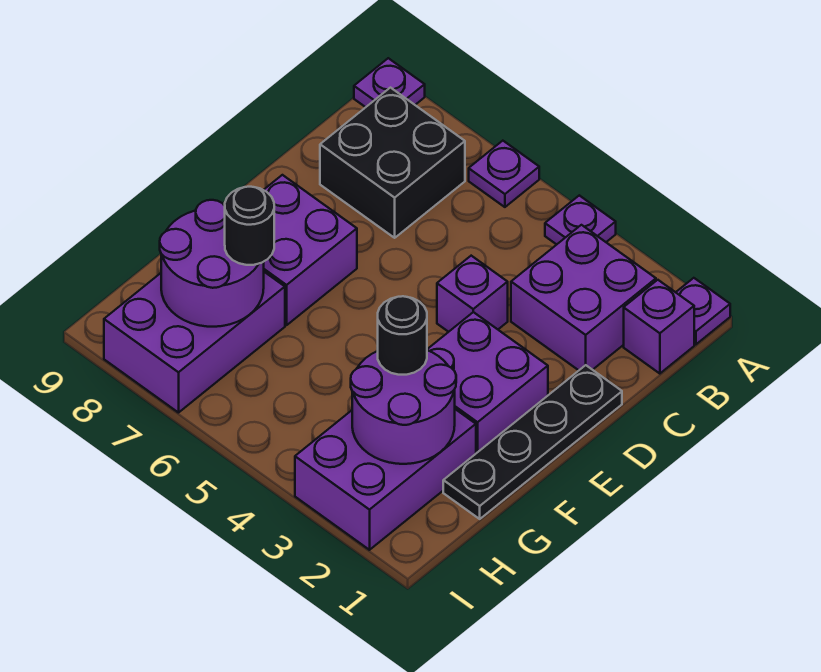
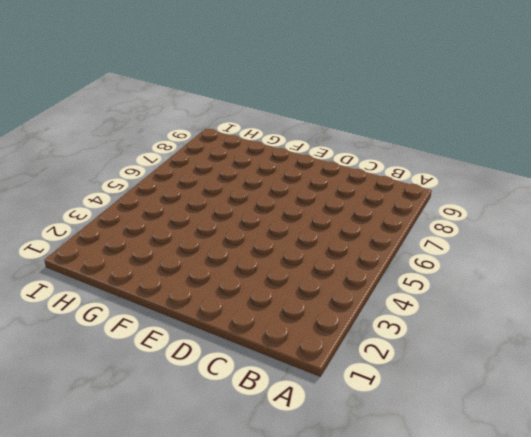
none -> purple 1x1 plate [676,278,730,344]
none -> purple 1x1 plate [545,195,616,245]
none -> purple 1x1 plate [469,141,539,207]

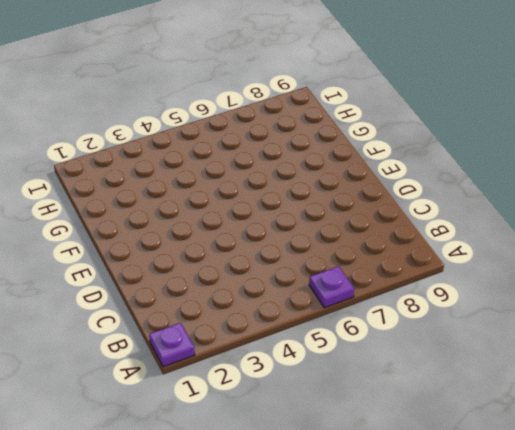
none -> purple 1x1 plate [545,195,616,245]
none -> purple 1x1 plate [354,58,425,107]
none -> purple 1x1 brick [624,280,694,374]

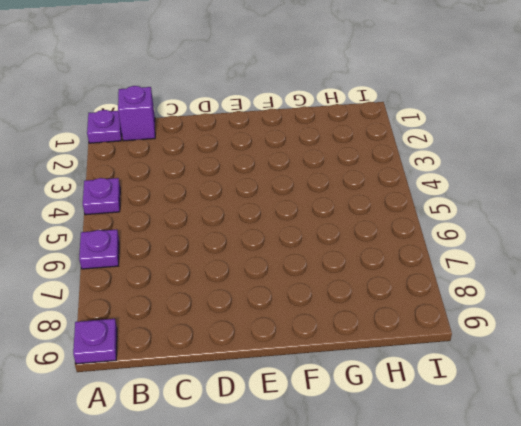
none -> purple 2x2 brick [511,225,656,370]
none -> black 2x2 brick [320,88,465,238]
none -> black 1x4 plate [443,365,622,519]

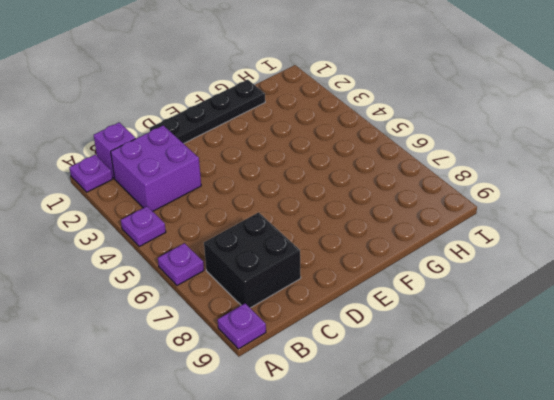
none -> purple 1x1 brick [437,256,508,332]
none -> purple 2x2 brick [427,312,548,453]
none -> purple 2x2 brick [264,175,357,325]

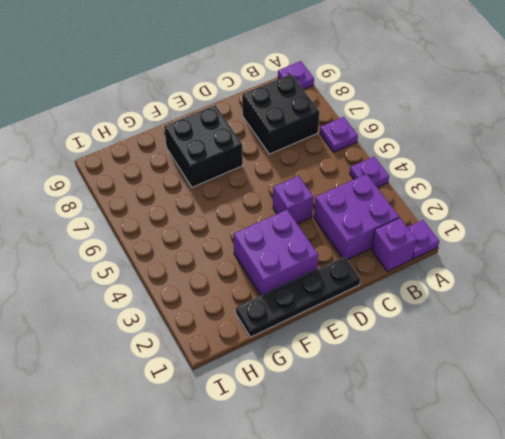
black 2x2 brick [164,105,243,187] -> purple 2x2 brick [264,175,357,325]
none -> purple 2x3 brick [295,409,476,550]
none -> purple 2x3 brick [104,272,285,413]
none -> purple 2x2 round brick [351,350,456,464]

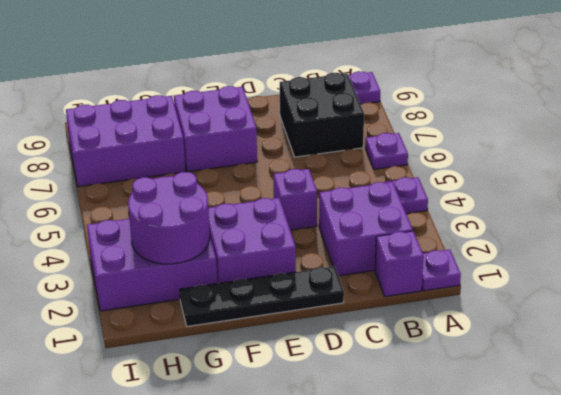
none -> purple 2x2 round brick [160,200,264,327]
none -> black 1x1 round brick [378,296,427,375]
none -> black 1x1 round brick [225,187,274,265]

